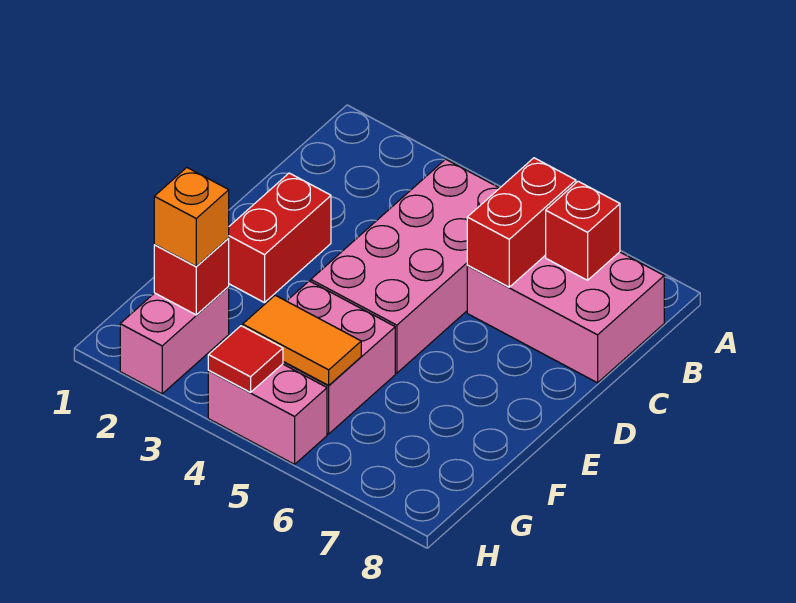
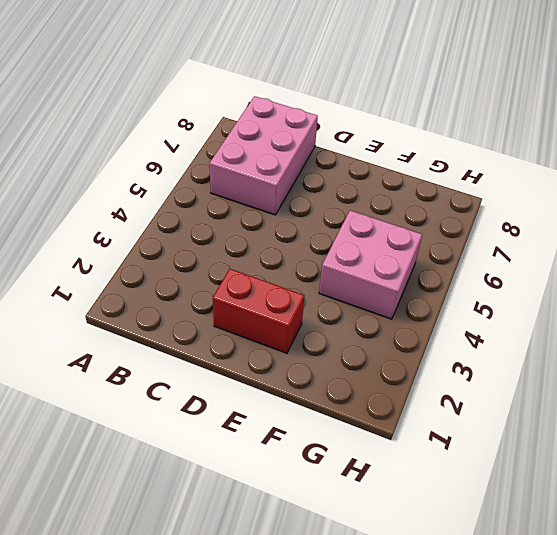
none -> pink 2x4 brick [311,159,499,373]
none -> pink 1x2 brick [120,287,229,394]
none -> pink 1x2 brick [208,364,327,464]

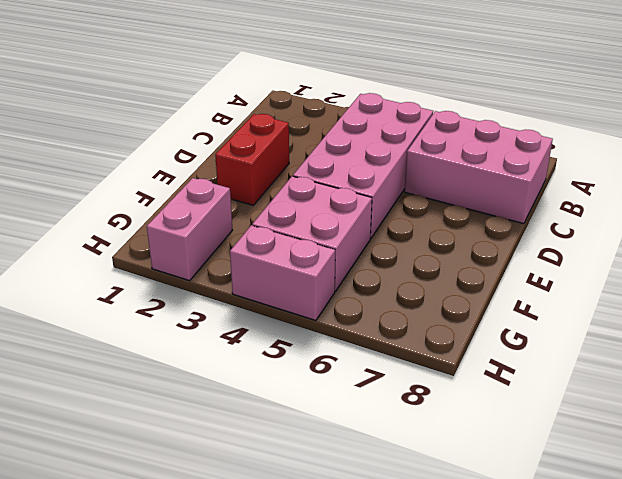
none -> red 1x2 brick [467,158,576,287]
none -> red 1x1 brick [546,181,620,280]
none -> red 1x1 brick [154,238,229,315]

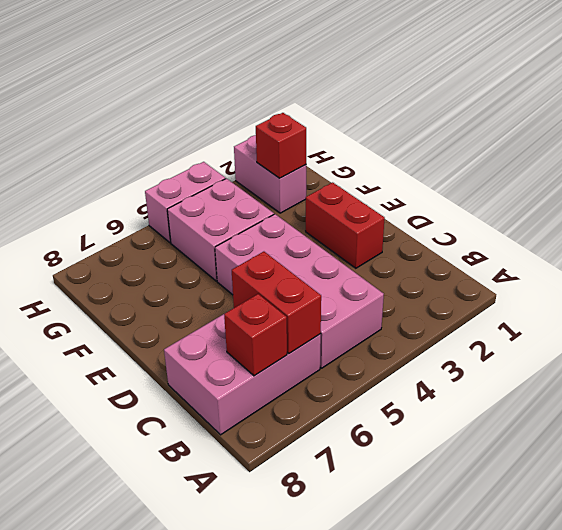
none -> orange 1x2 tile [243,295,361,385]
none -> red 1x1 tile [208,326,283,392]
none -> orange 1x1 brick [154,168,229,267]

